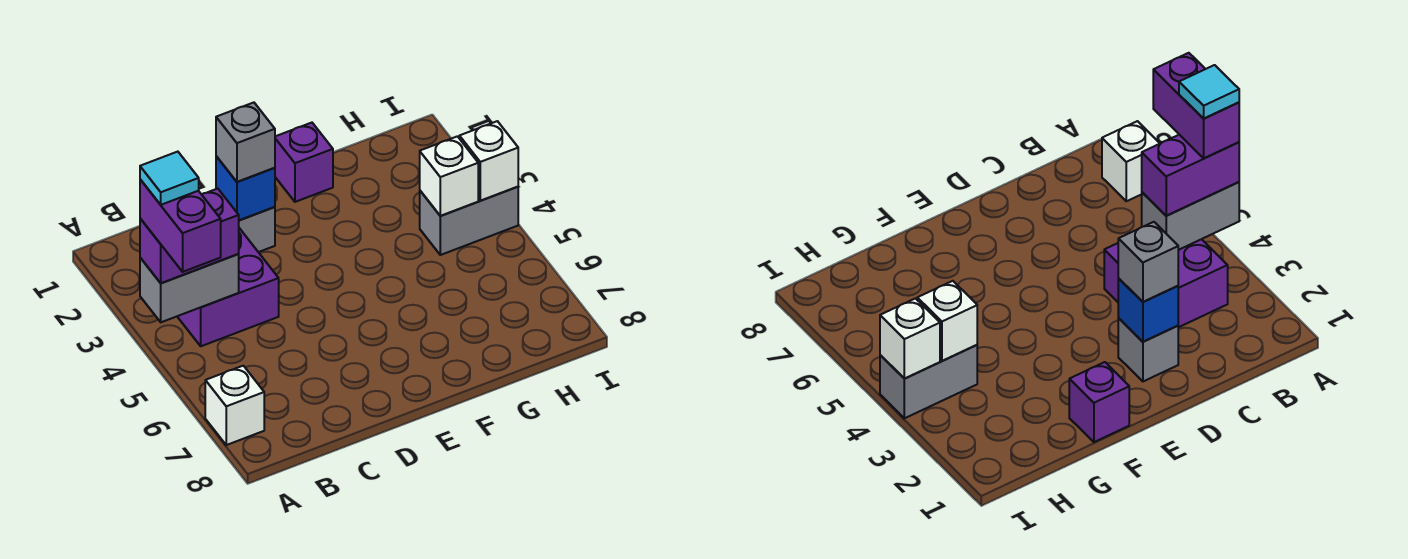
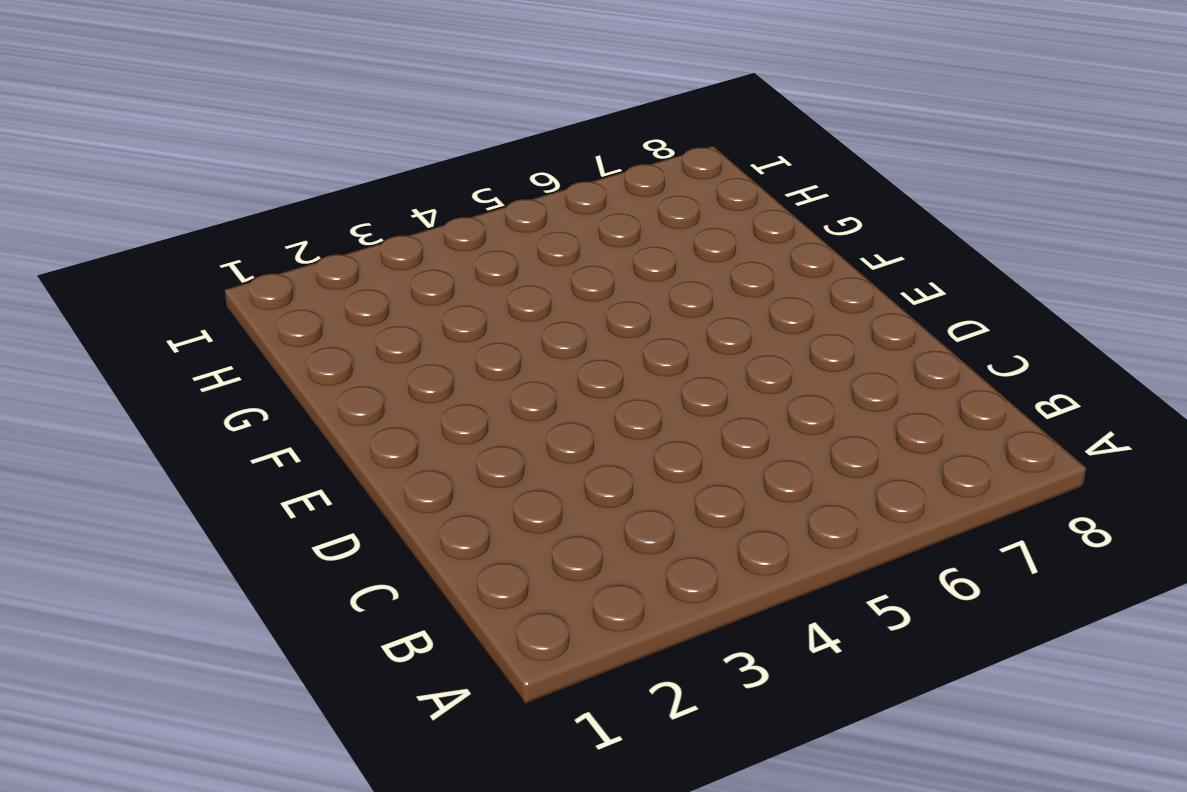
none -> white 1x1 brick [205,366,264,445]
none -> purple 2x2 brick [177,228,279,346]
none -> grey 1x1 brick [239,207,275,252]

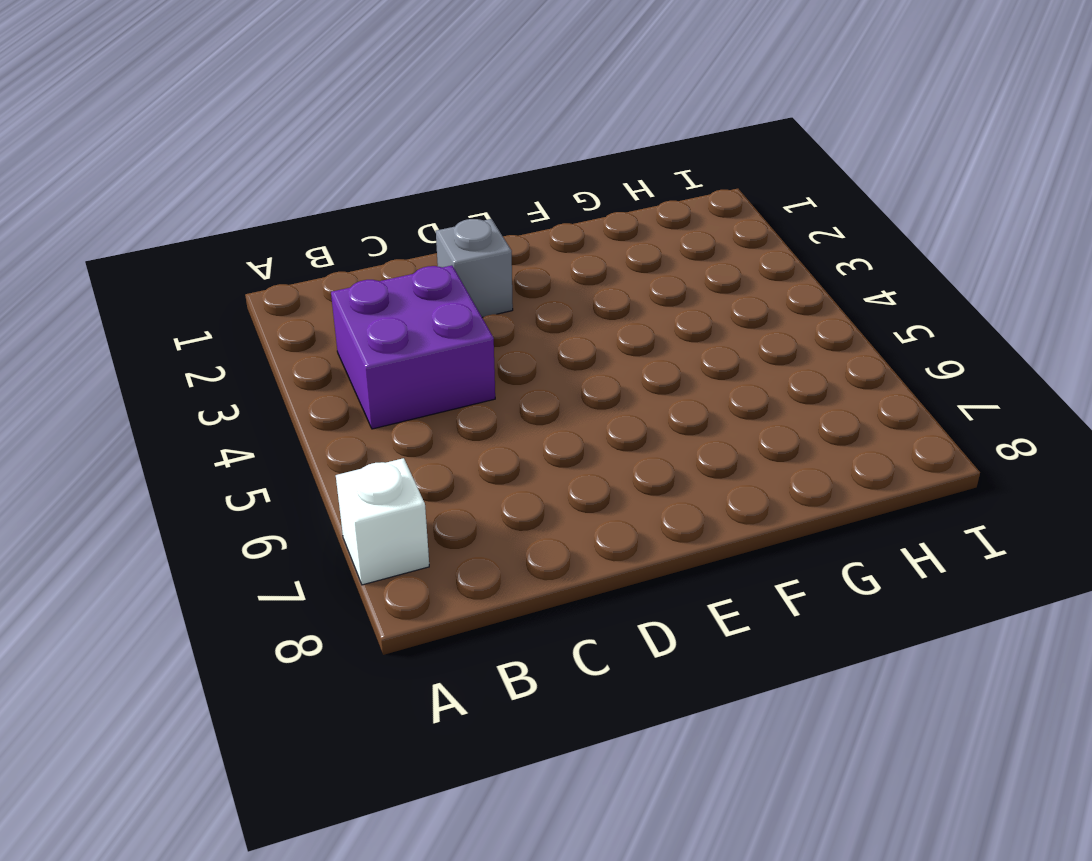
none -> purple 1x1 brick [275,123,333,202]
none -> grey 1x2 brick [420,187,518,255]
none -> grey 1x2 brick [140,254,239,322]

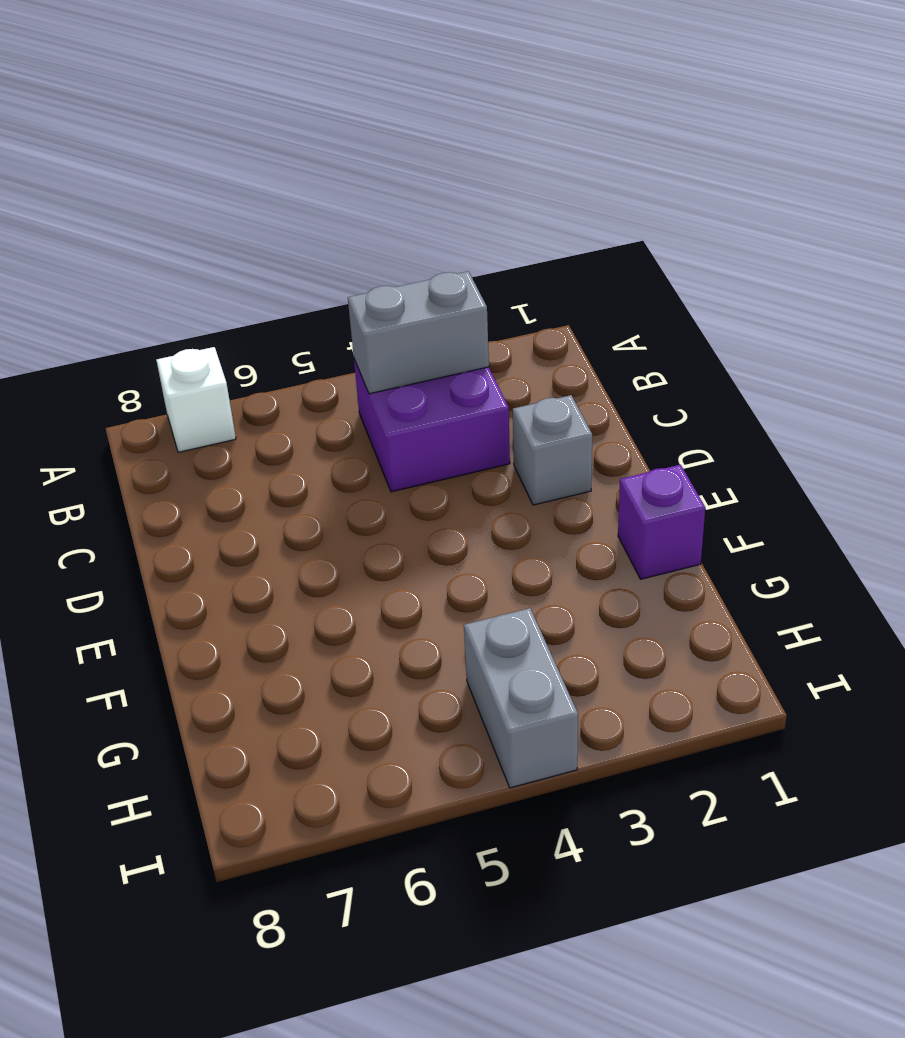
grey 1x2 brick [348,271,489,394] -> grey 1x2 brick turned to [140,254,239,322]
none -> blue 1x1 brick [216,156,275,220]
none -> white 1x1 brick [420,136,478,216]
none -> white 1x1 brick [459,121,518,201]

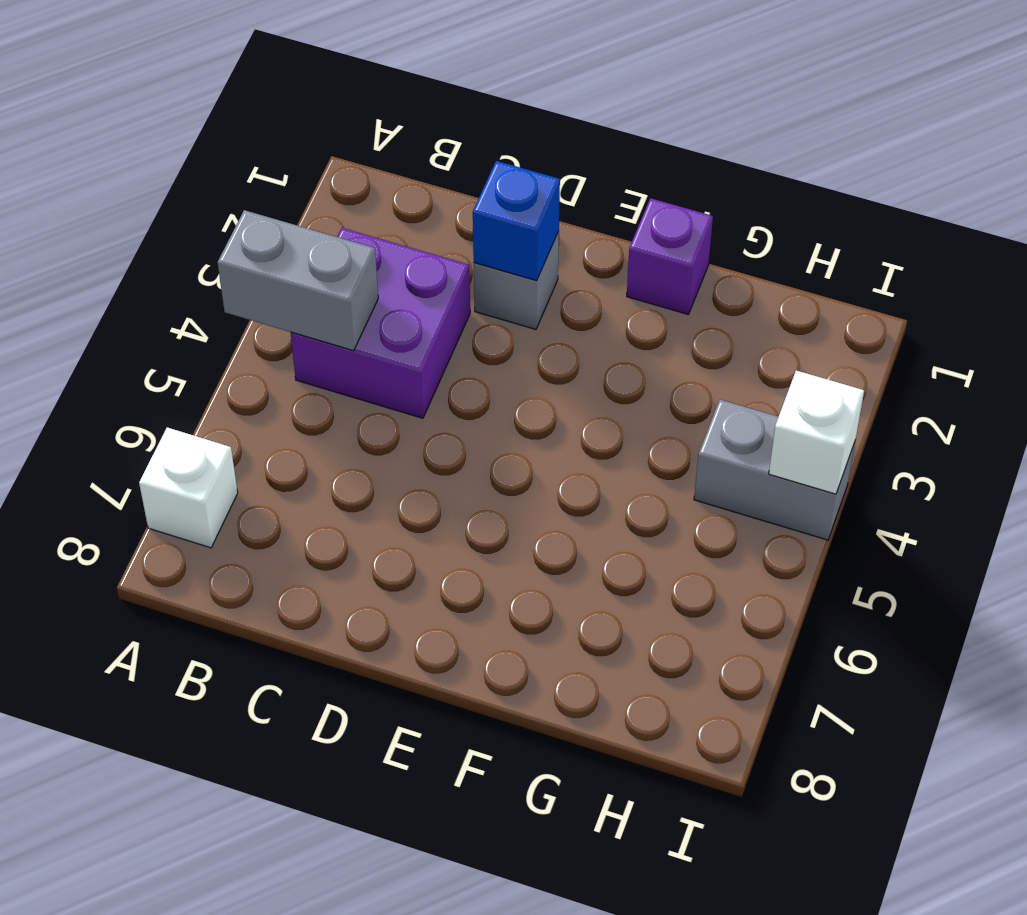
none -> white 1x1 brick [420,136,478,216]
none -> purple 1x2 brick [140,189,239,283]
none -> grey 1x1 brick [216,103,275,182]

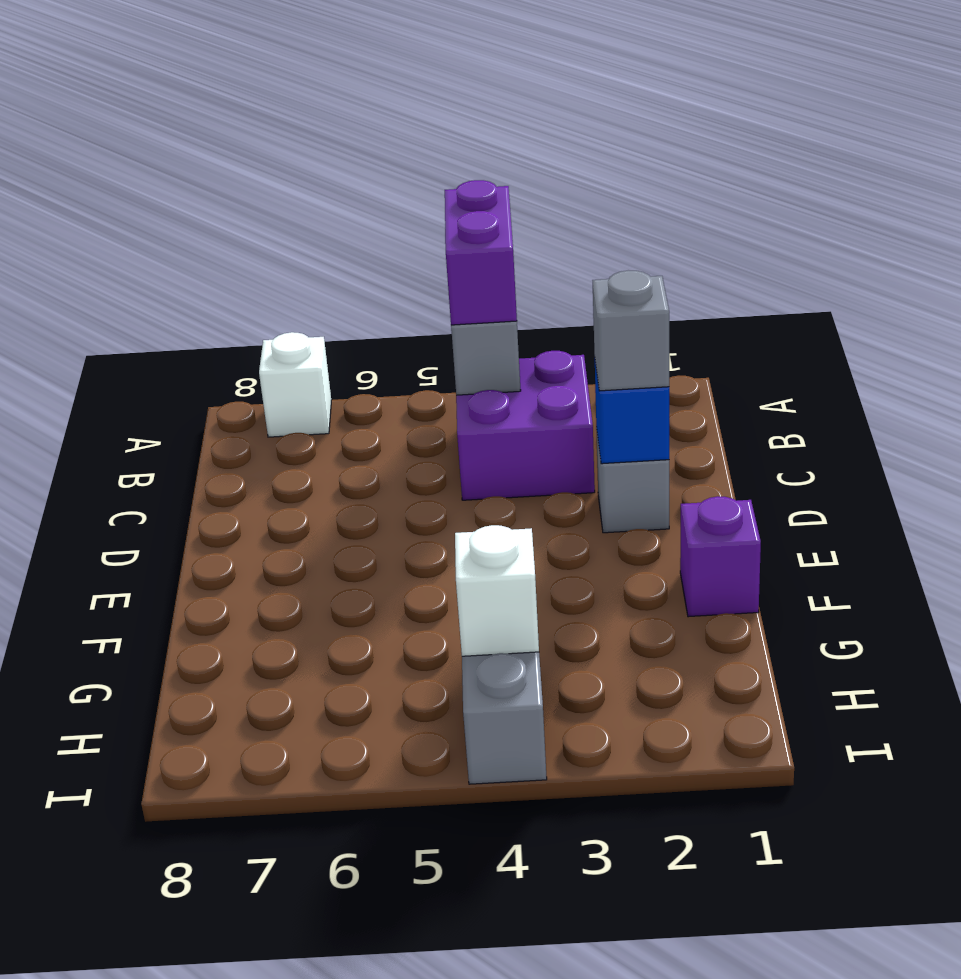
none -> white 1x1 brick [459,121,518,201]
none -> purple 1x2 brick [140,179,221,272]
none -> cyan 1x1 tile [140,152,199,205]

